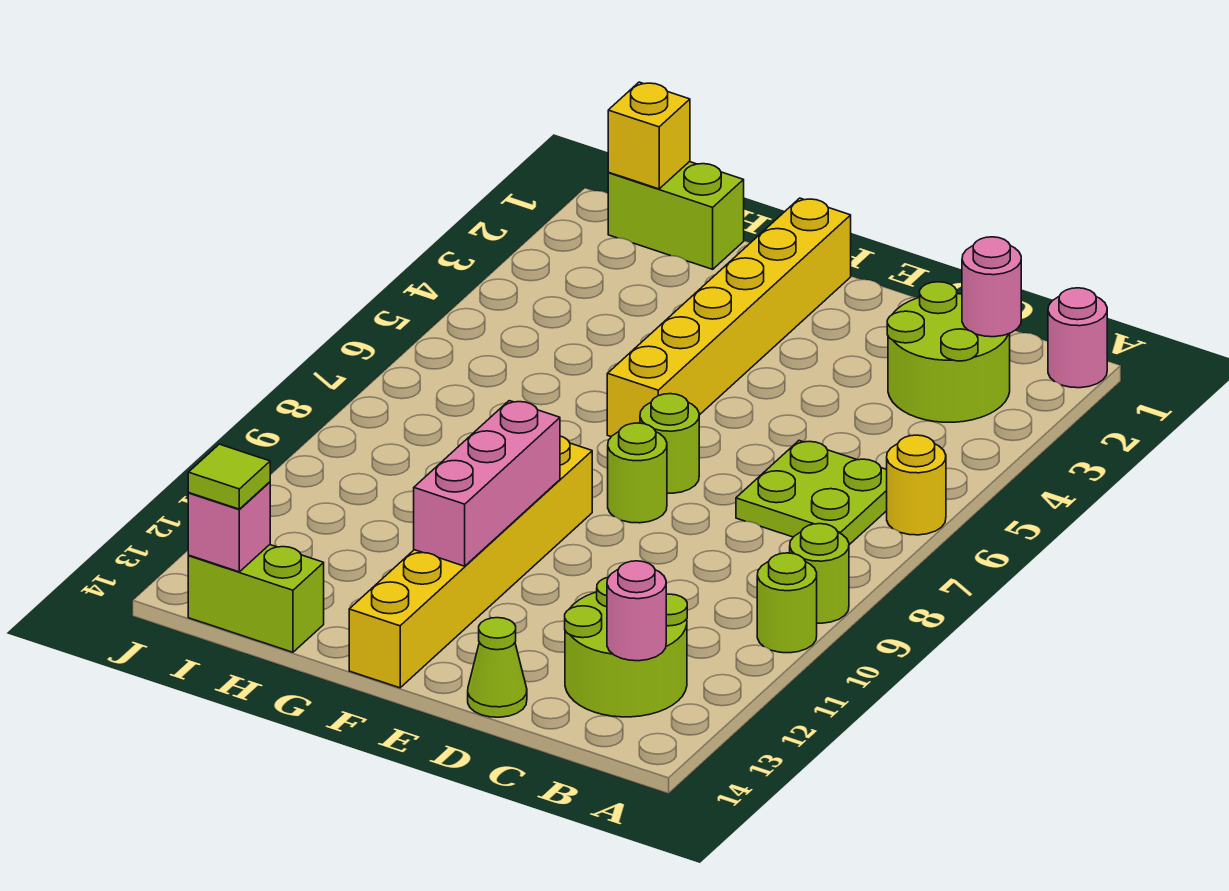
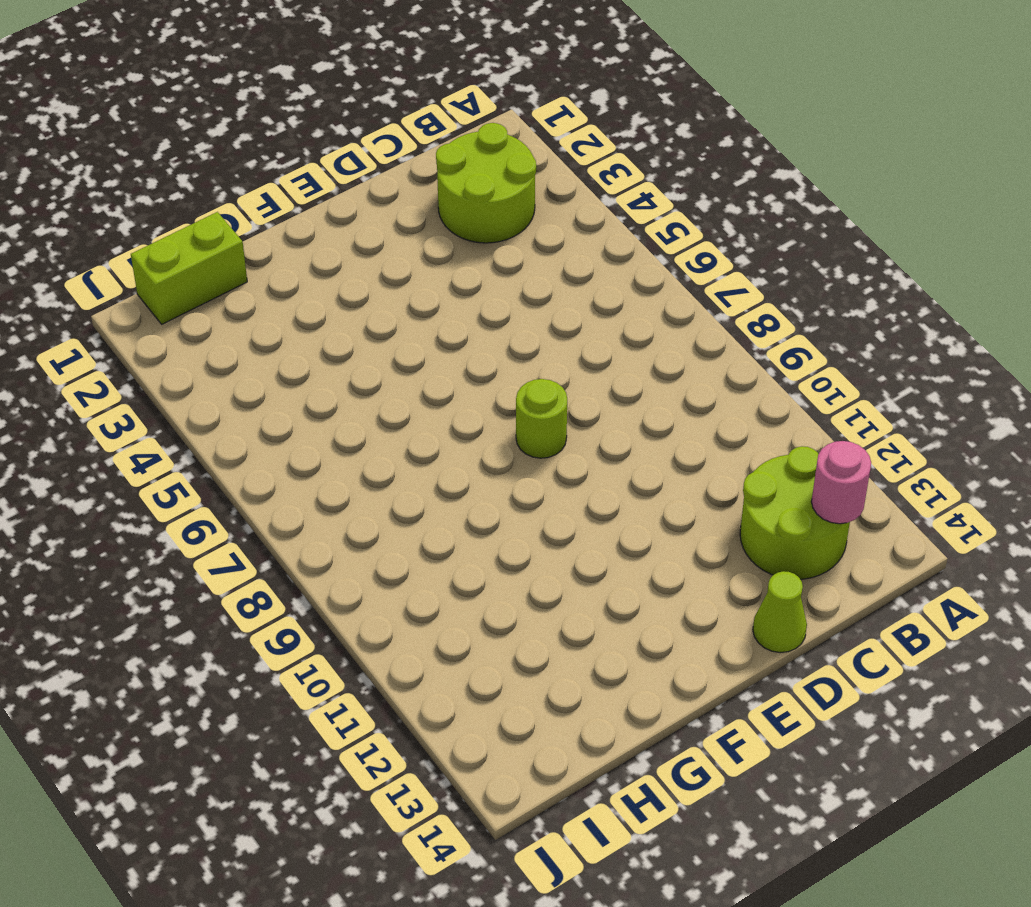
none -> pink 1x1 round brick [1048,288,1107,388]
none -> yellow 1x1 round brick [887,435,946,535]
none -> lime 1x1 round brick [790,524,849,623]

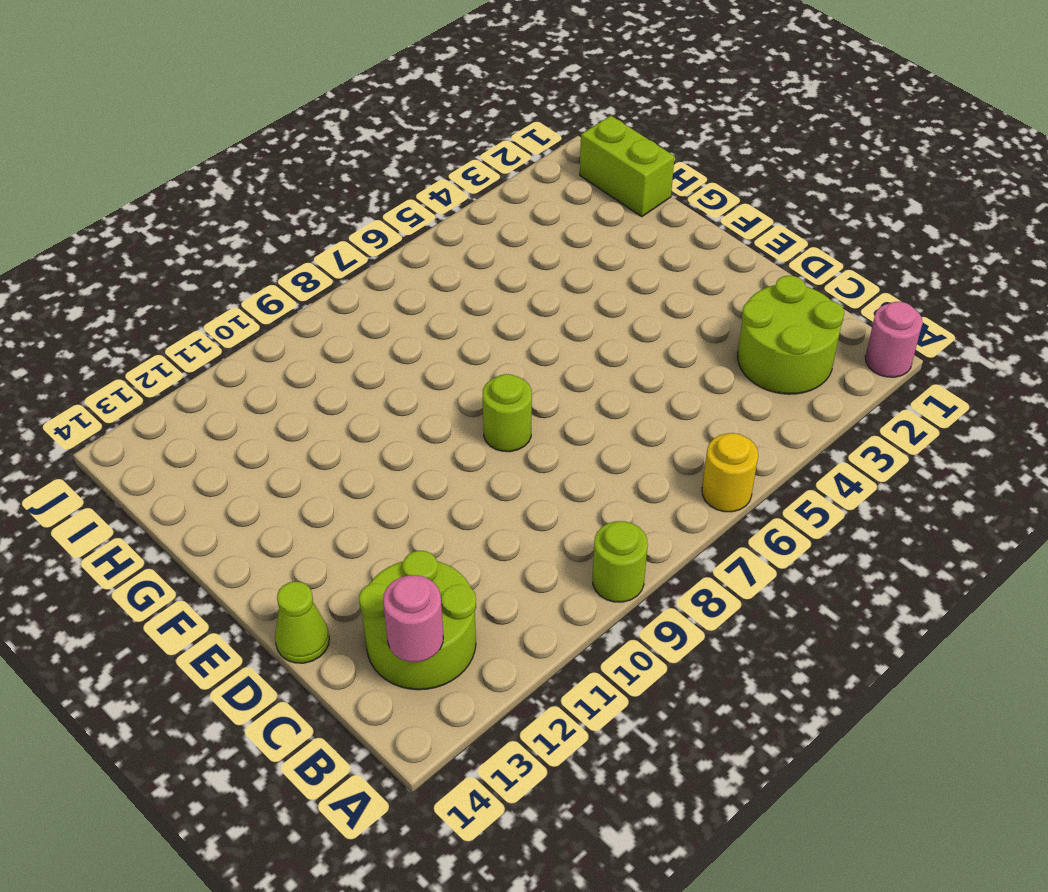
none -> lime 1x1 round brick [757,553,817,653]
none -> lime 2x2 plate [736,441,887,545]
none -> lime 1x1 round brick [640,394,699,493]

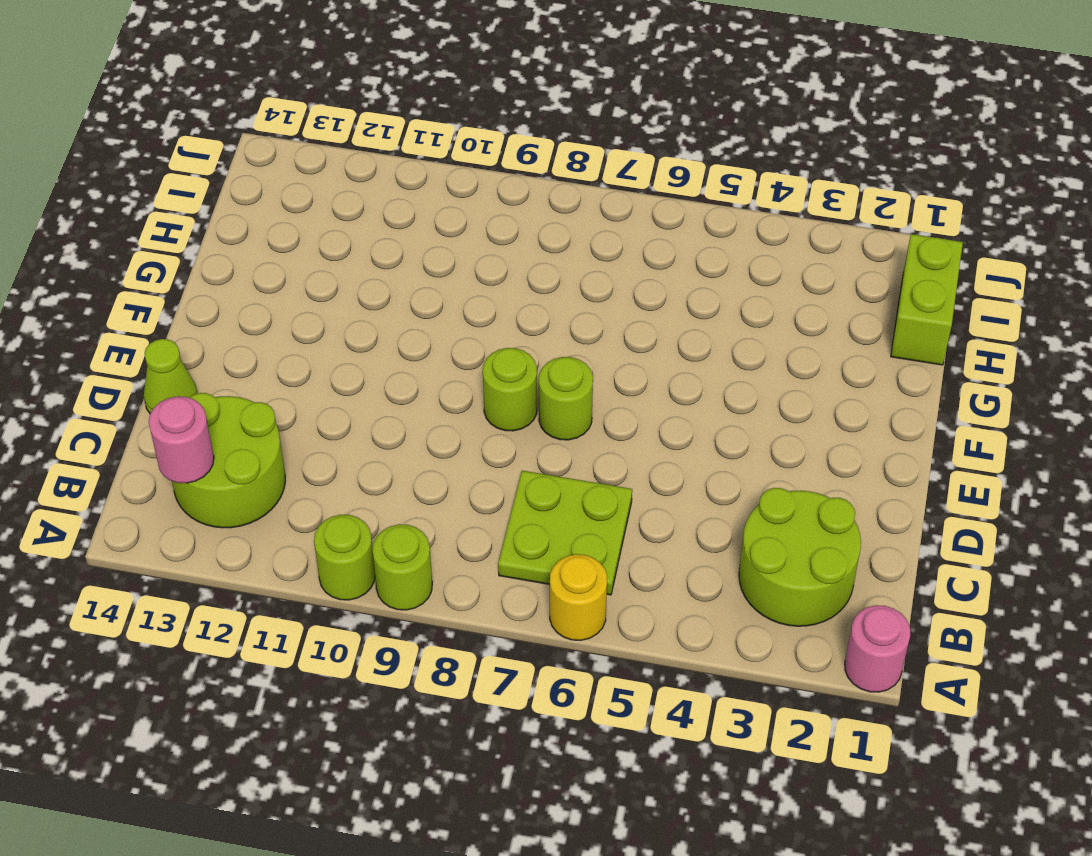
none -> yellow 1x6 brick [607,198,851,437]
none -> yellow 1x6 brick [349,436,592,688]
none -> lime 1x2 brick [188,545,324,652]

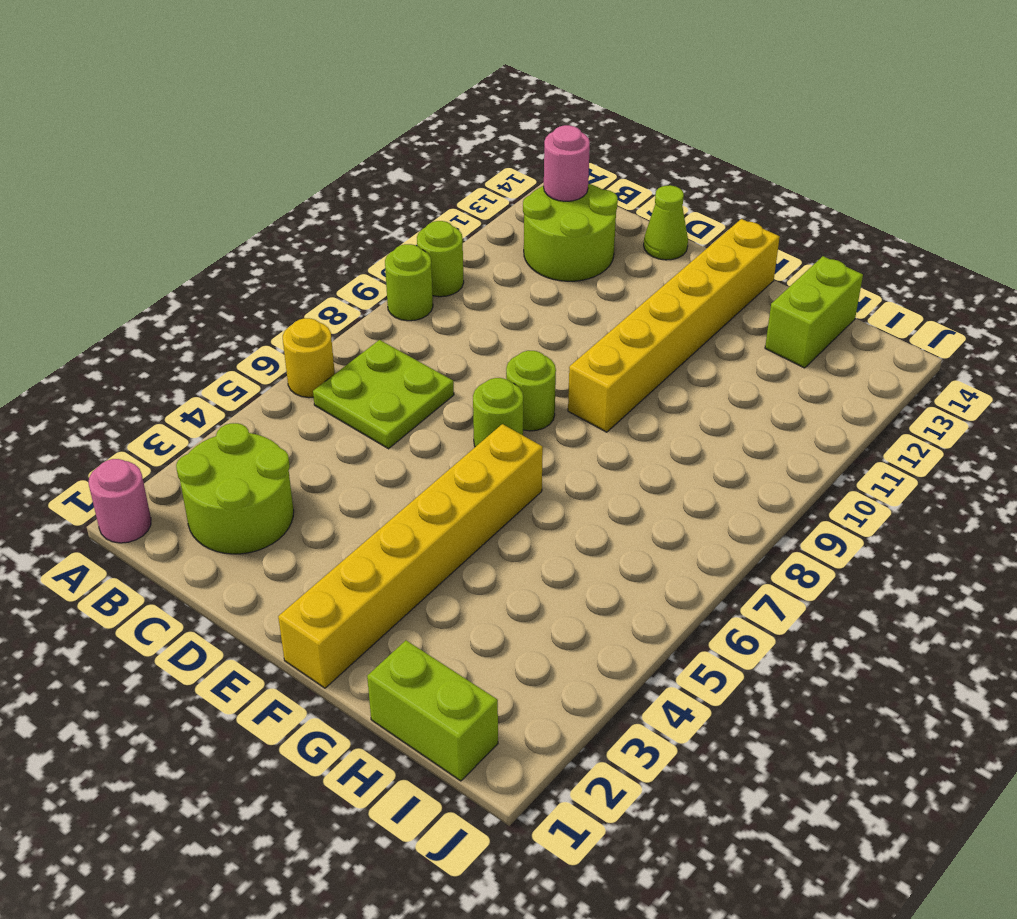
lime 1x2 brick [765,256,863,368] -> lime 1x2 brick turned to [188,545,324,652]
none -> pink 1x1 round brick [962,237,1021,337]
none -> pink 1x3 brick [414,401,560,566]
none -> yellow 1x1 brick [608,82,690,189]

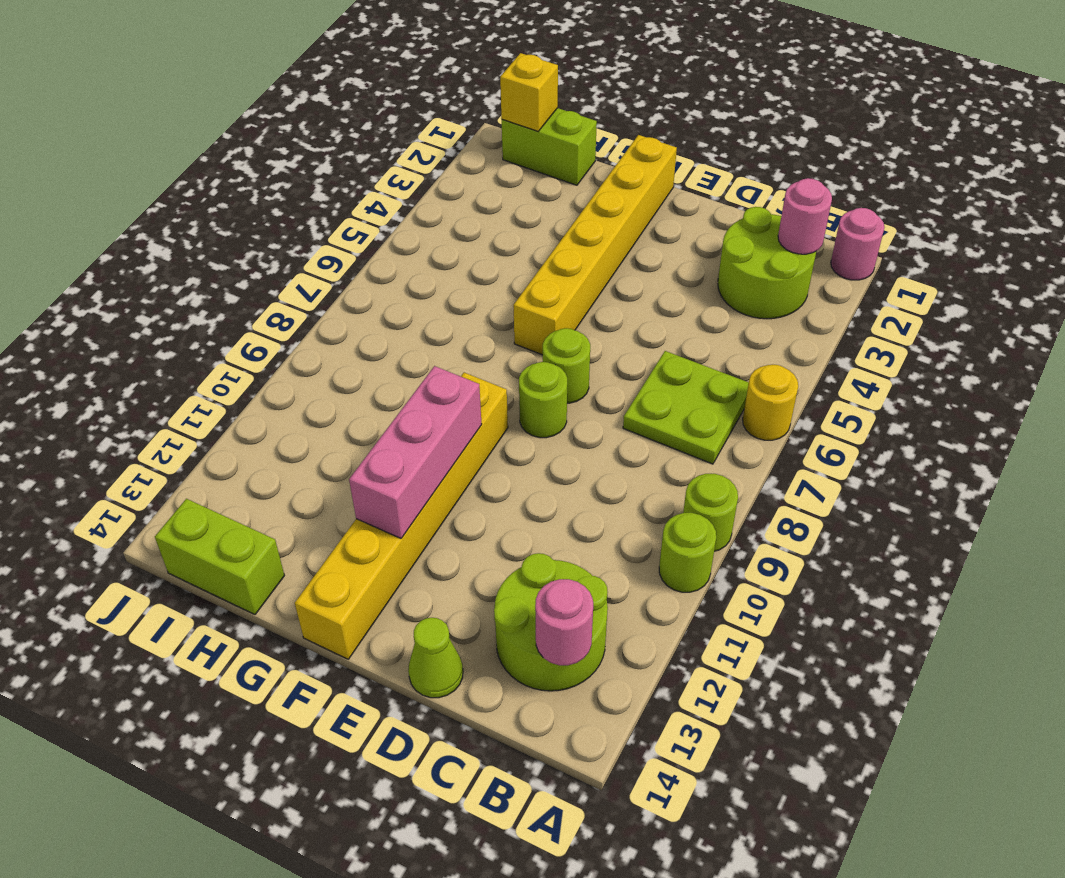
none -> pink 1x1 brick [188,482,270,572]
none -> lime 1x1 tile [188,444,270,509]

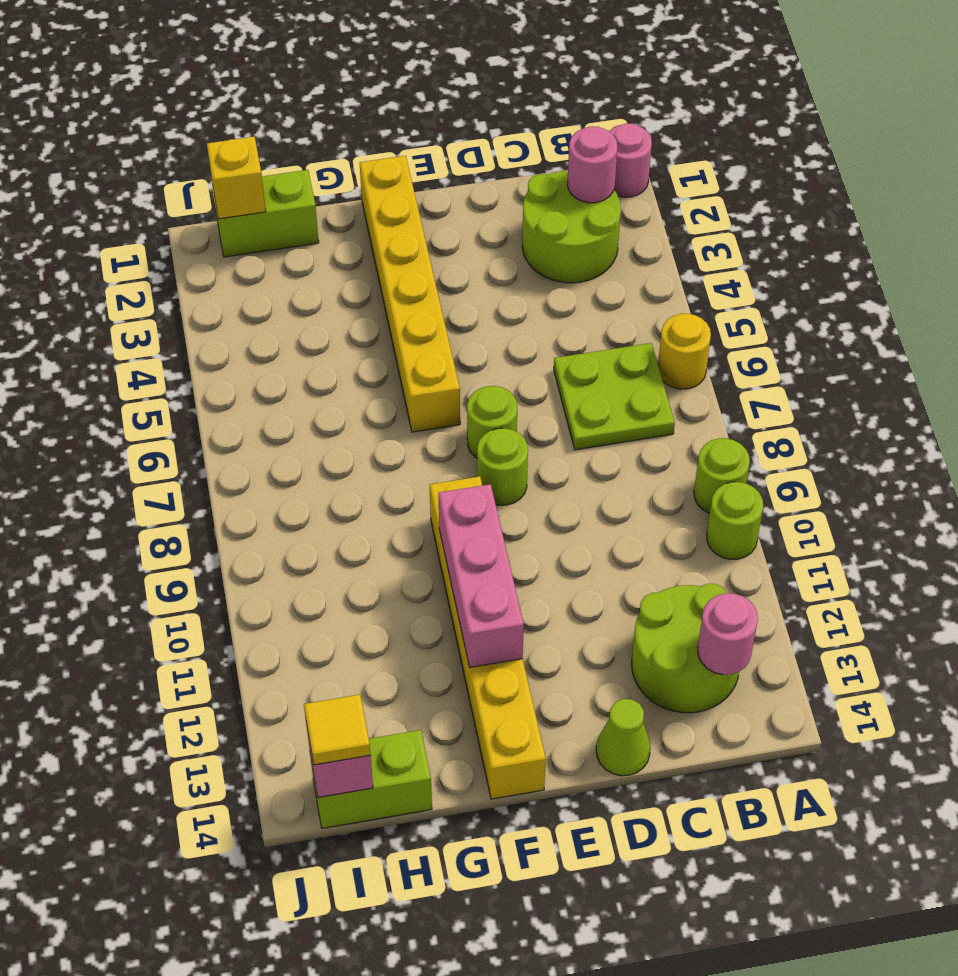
yellow 1x1 tile [304,695,370,765] -> lime 1x1 tile [188,444,270,509]

